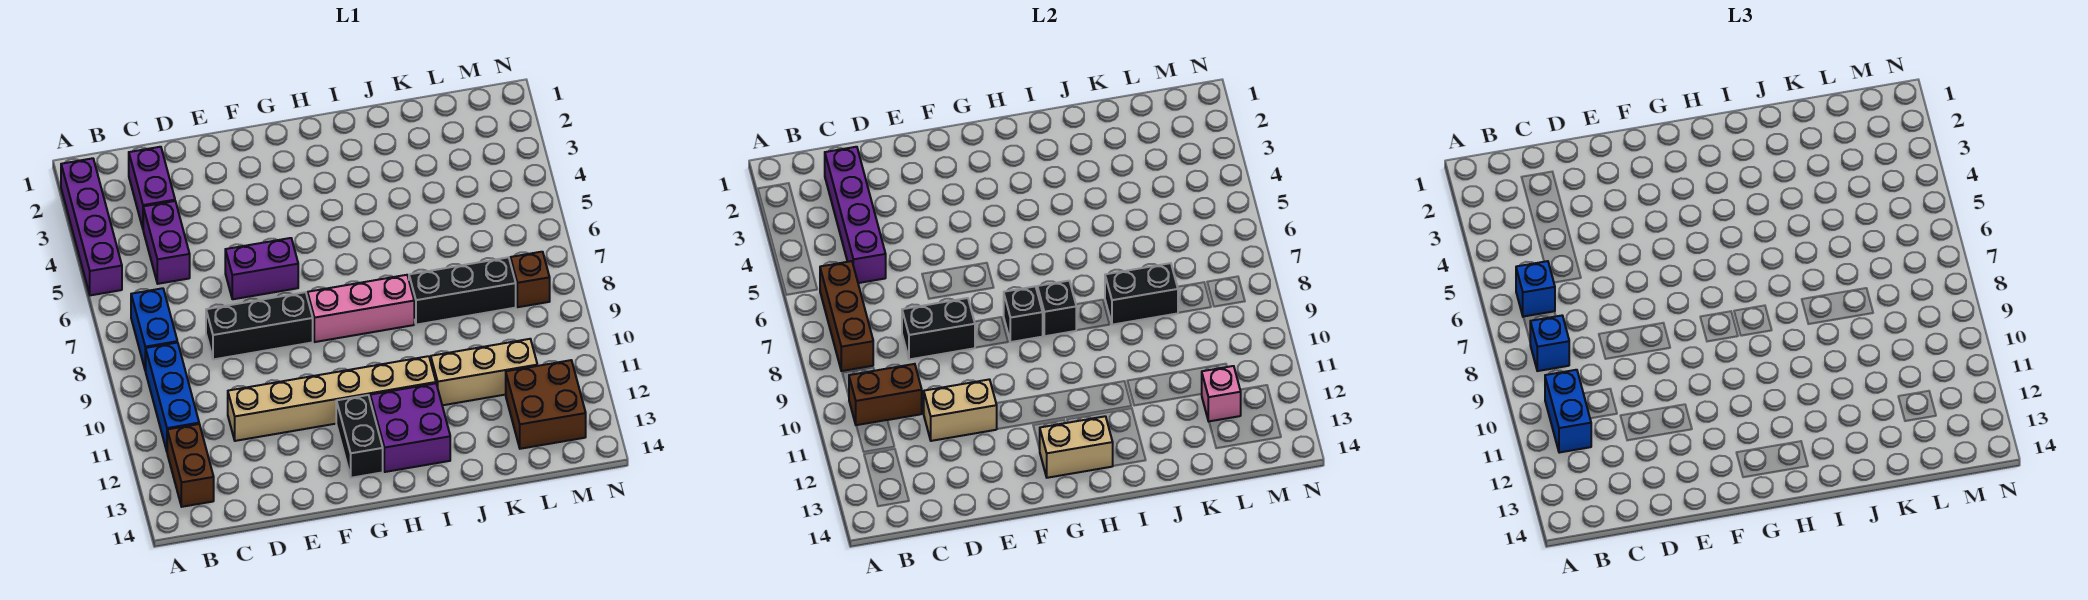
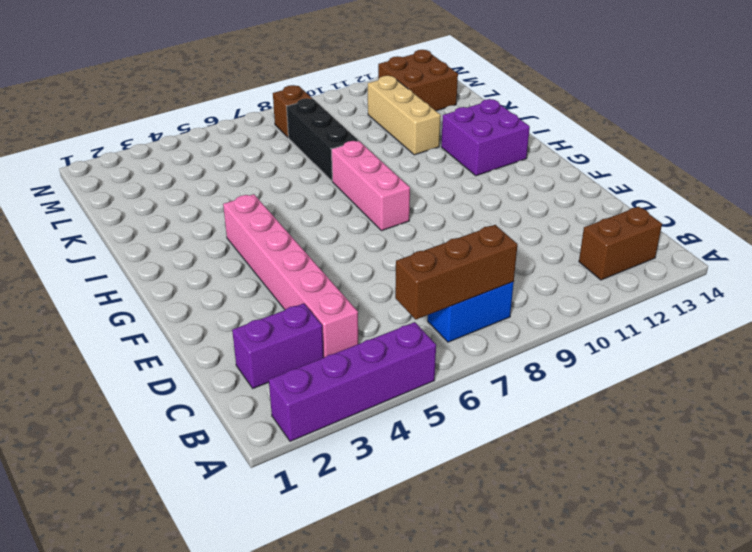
pink 1x6 brick [223,194,358,358] -> purple 1x2 brick [143,201,190,284]
none -> blue 1x3 brick [146,343,199,451]
none -> black 1x3 brick [206,292,313,360]
none -> tan 1x6 brick [228,356,436,441]

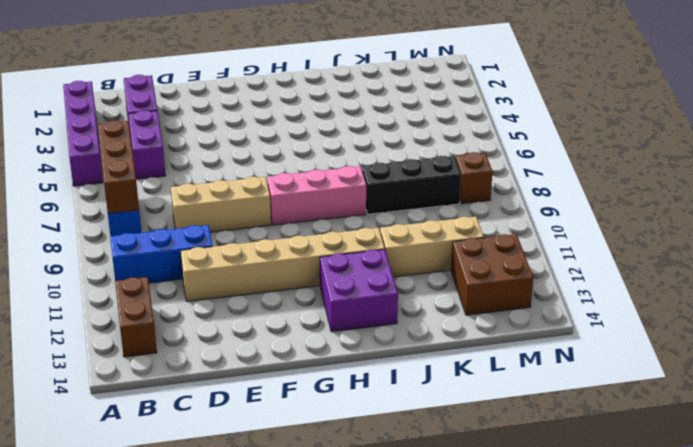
blue 1x3 brick [110,225,213,283] -> blue 1x3 brick turned to [146,343,199,451]
tan 1x3 brick [171,177,271,232] -> black 1x3 brick [206,292,313,360]
none -> purple 1x2 brick [225,238,298,299]
none -> black 1x2 brick [336,395,383,478]
none -> brown 1x2 brick [849,364,922,425]

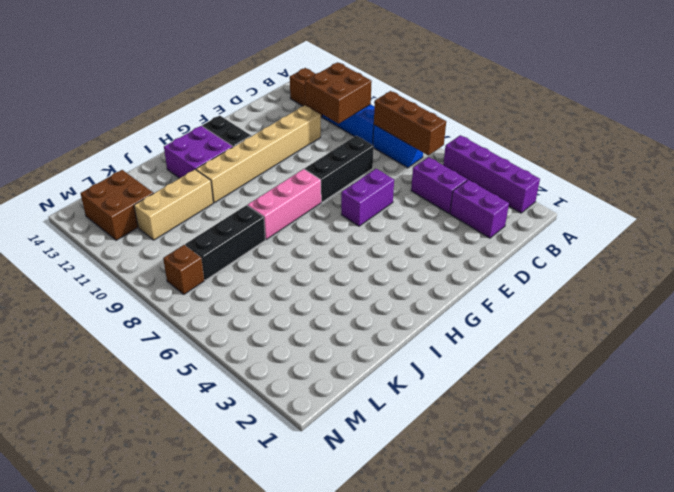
brown 2x2 brick [305,62,372,124] -> brown 1x2 brick [849,364,922,425]
none -> purple 1x4 brick [825,147,886,283]
none -> black 1x2 brick [902,298,975,360]
none -> tan 1x2 brick [924,379,997,441]

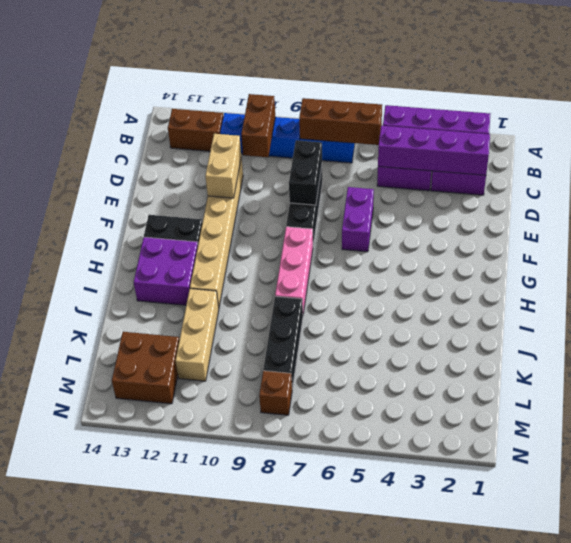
none -> black 1x1 brick [1004,286,1043,342]
none -> tan 1x2 brick [1040,416,1113,478]
none -> black 1x1 brick [1037,281,1076,336]

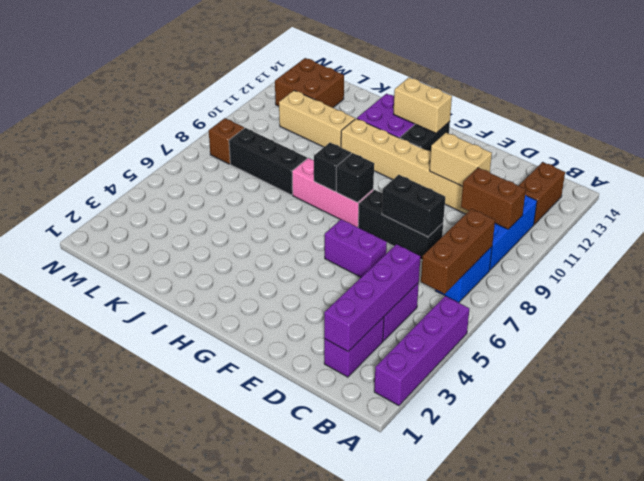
none -> black 1x2 brick [1105,263,1178,325]
none -> pink 1x1 brick [1202,366,1241,421]
none -> blue 1x1 brick [1516,261,1555,317]

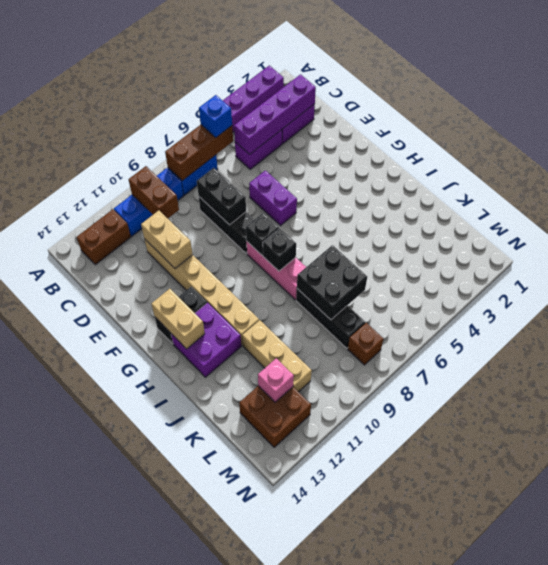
black 2x2 brick [297,245,367,320] -> black 1x2 brick [1105,263,1178,325]
none -> blue 1x1 brick [1530,316,1569,371]
none -> blue 1x2 brick [1545,370,1591,453]

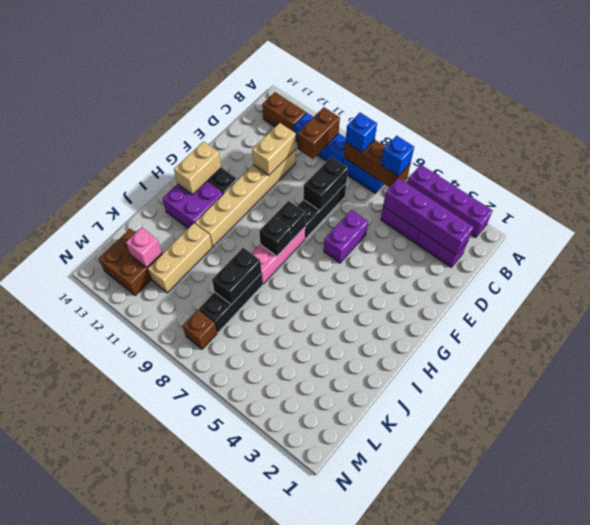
none -> blue 1x2 brick [1545,370,1591,453]

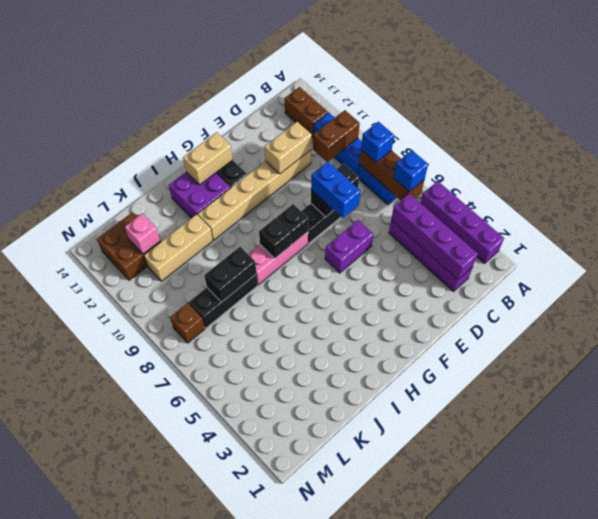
blue 1x2 brick [311,162,360,218] -> blue 1x2 brick moved to [1545,370,1591,453]

